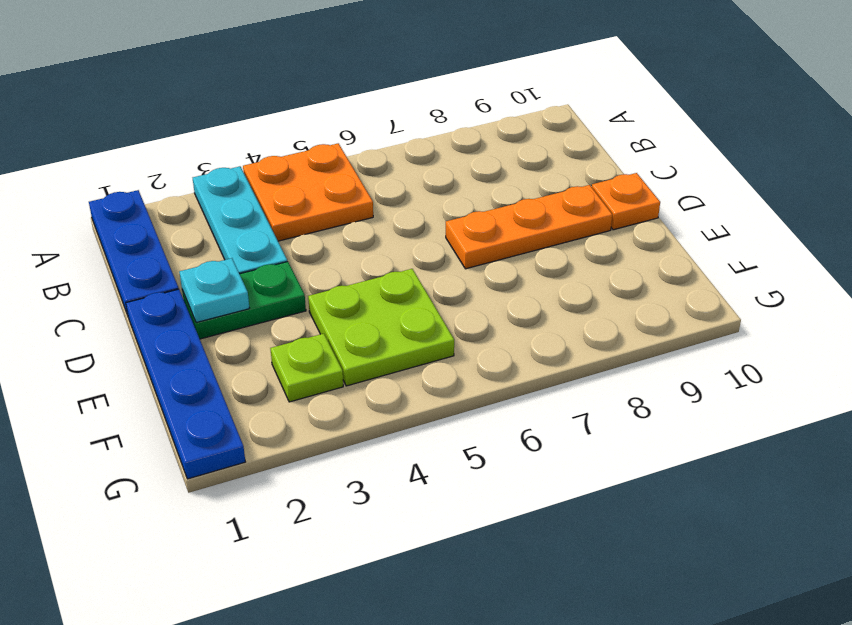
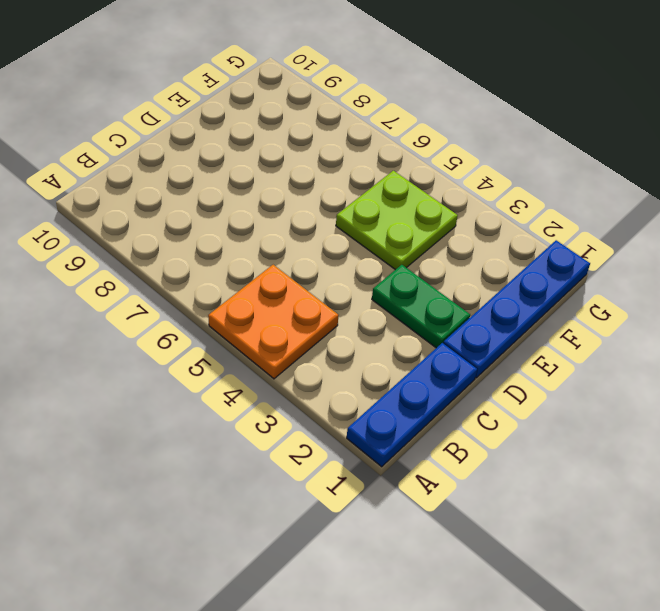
none -> cyan 1x3 plate [193,166,287,274]
none -> orange 1x3 plate [446,185,612,269]

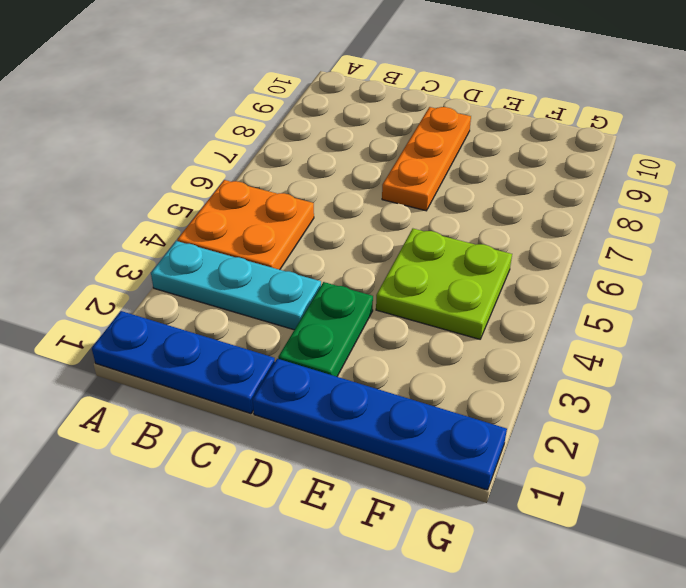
none -> orange 1x1 plate [592,173,660,230]
none -> lime 1x1 plate [270,334,343,402]

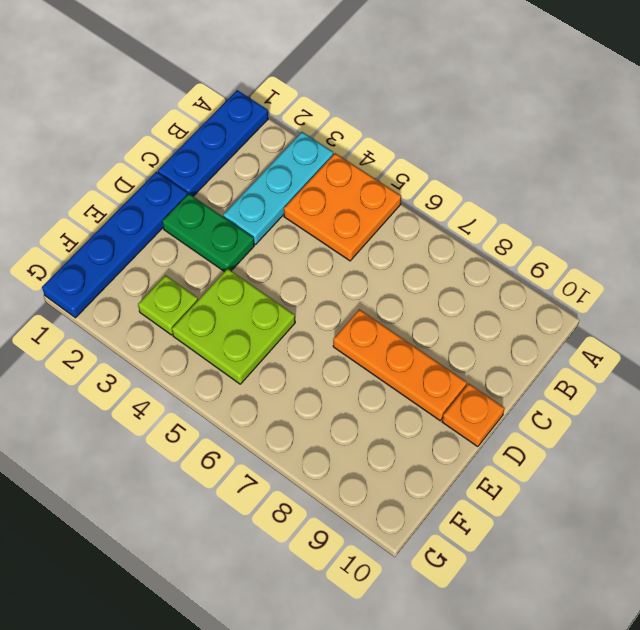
none -> cyan 1x1 plate [179,258,249,323]

